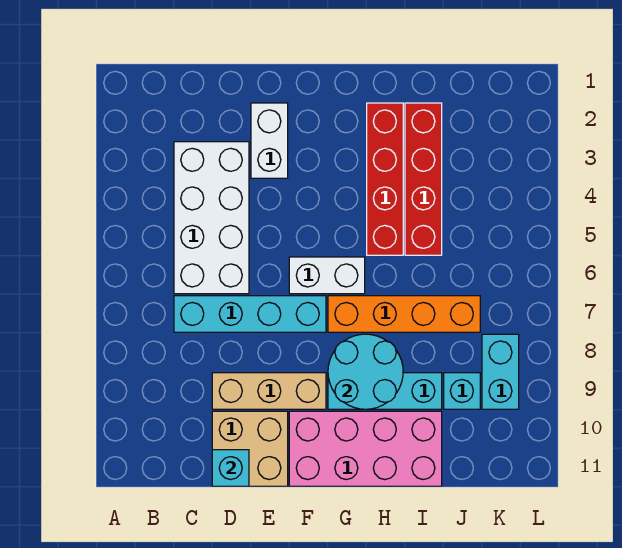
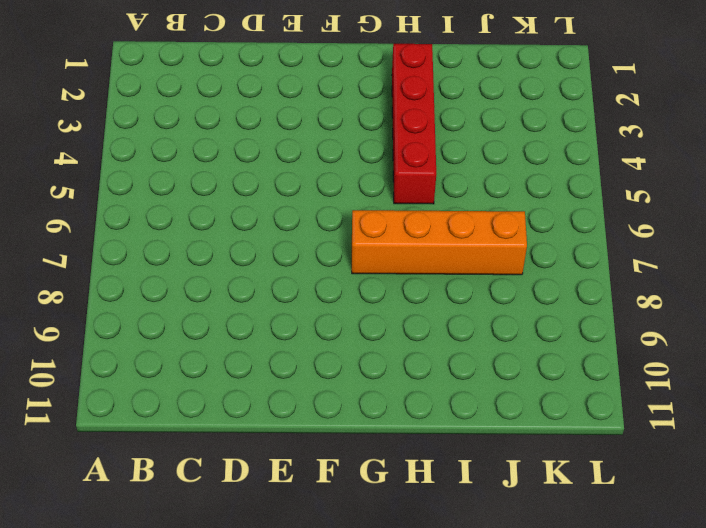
none -> white 2x4 brick [174,142,249,294]
none -> cyan 1x4 brick [174,296,326,332]
none -> tan 1x3 brick [212,373,326,409]

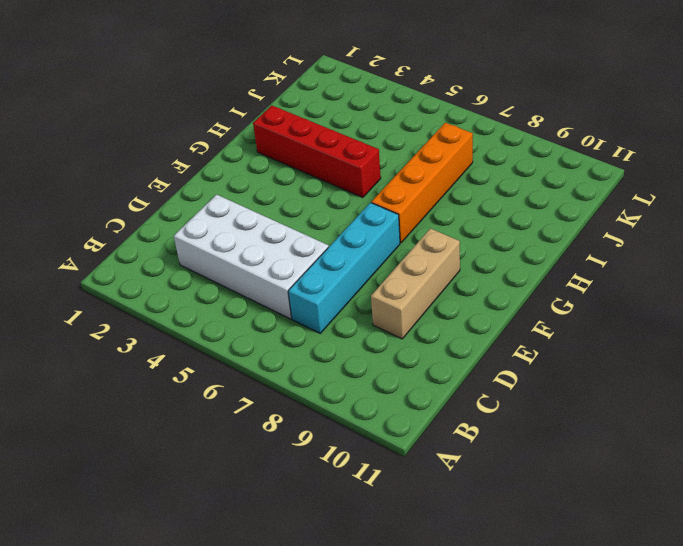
none -> tan 2x2 brick [212,411,288,486]
none -> white 1x2 brick [251,103,288,178]
none -> white 1x2 brick [289,257,365,294]

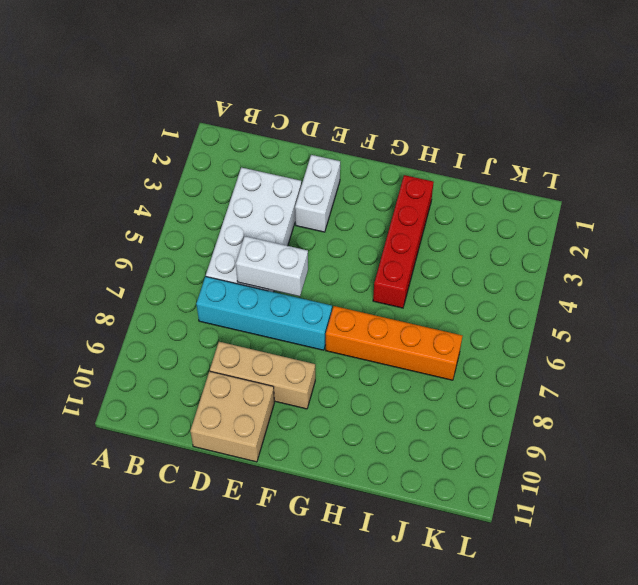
white 1x2 brick [236,236,308,296] -> white 1x2 brick moved to [289,257,365,294]
none -> pink 2x4 brick [289,411,442,486]
none -> cyan 1x3 brick [328,373,442,409]
none -> red 1x4 brick [405,103,442,255]

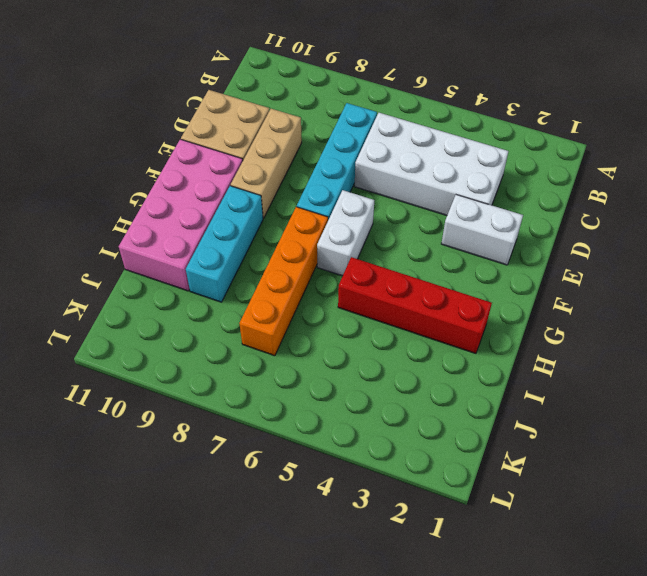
none -> red 1x4 brick [405,103,442,255]
none -> cyan 1x1 brick [444,373,480,409]
none -> cyan 1x2 brick [482,334,519,409]

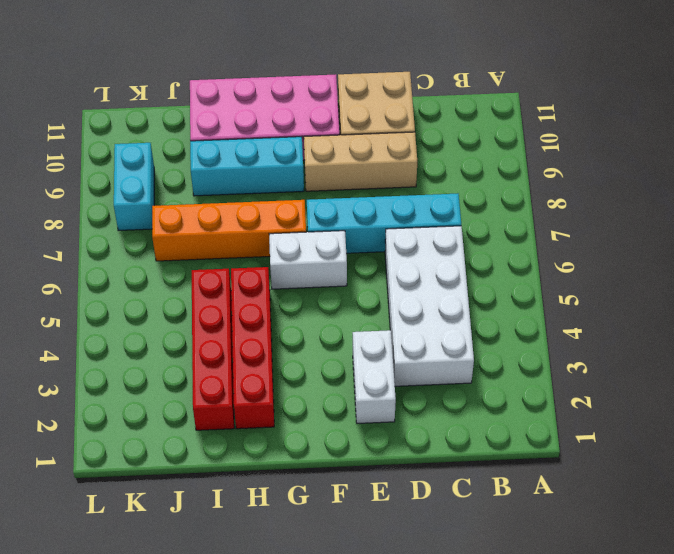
none -> cyan 1x1 brick [444,373,480,409]
none -> cyan 1x1 brick [212,450,249,486]
none -> cyan 2x2 round brick [328,334,403,409]

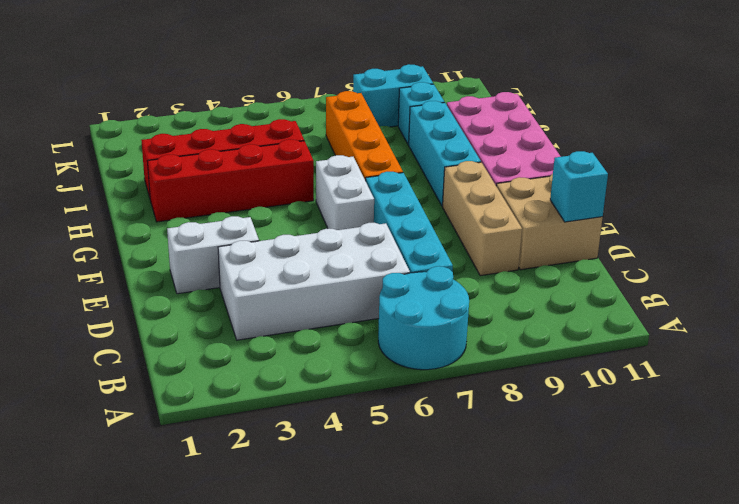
cyan 2x2 round brick [378,266,469,370] -> cyan 2x2 round brick moved to [328,334,403,409]

